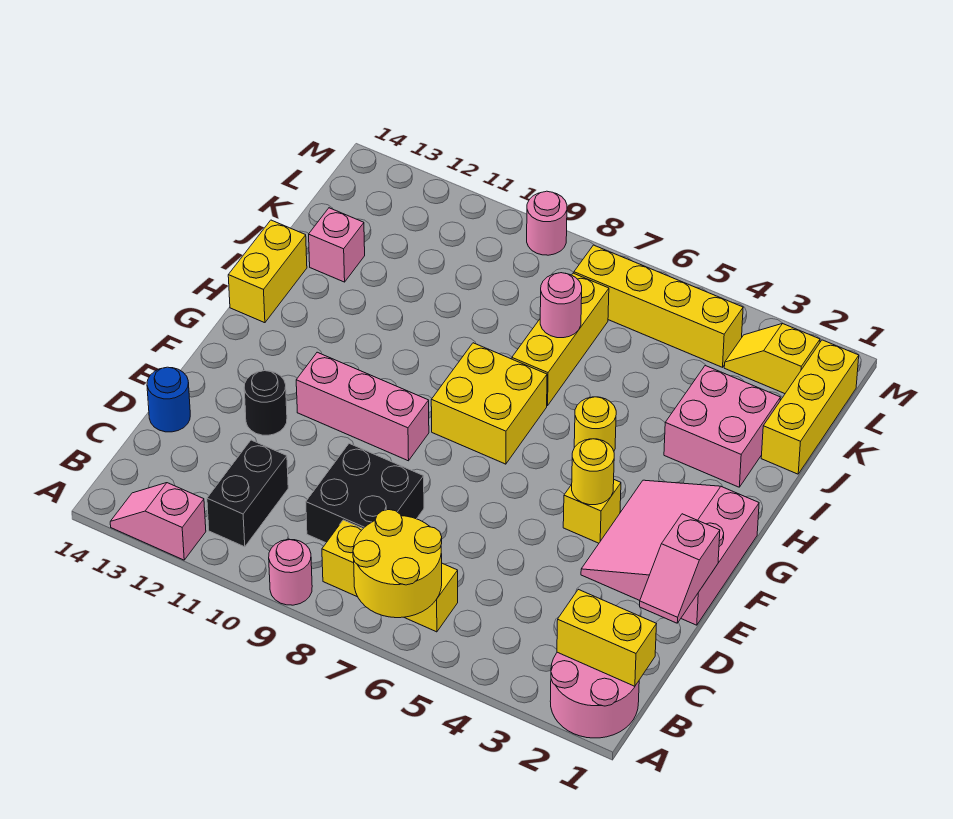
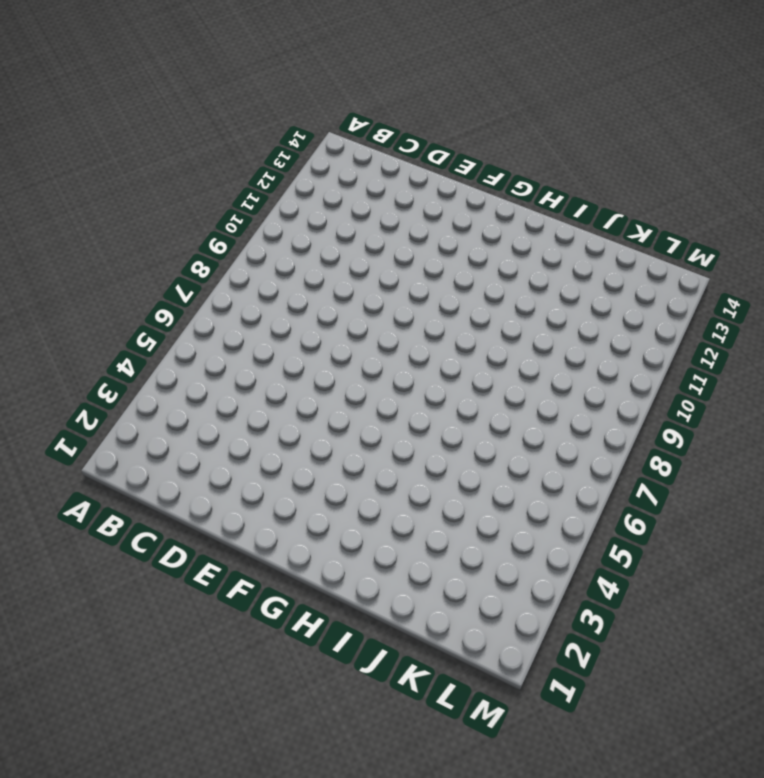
none -> pink 2x2 round brick [550,652,639,738]
none -> pink 1x1 round brick [269,539,312,605]
none -> pink 1x2 slope [110,483,206,560]

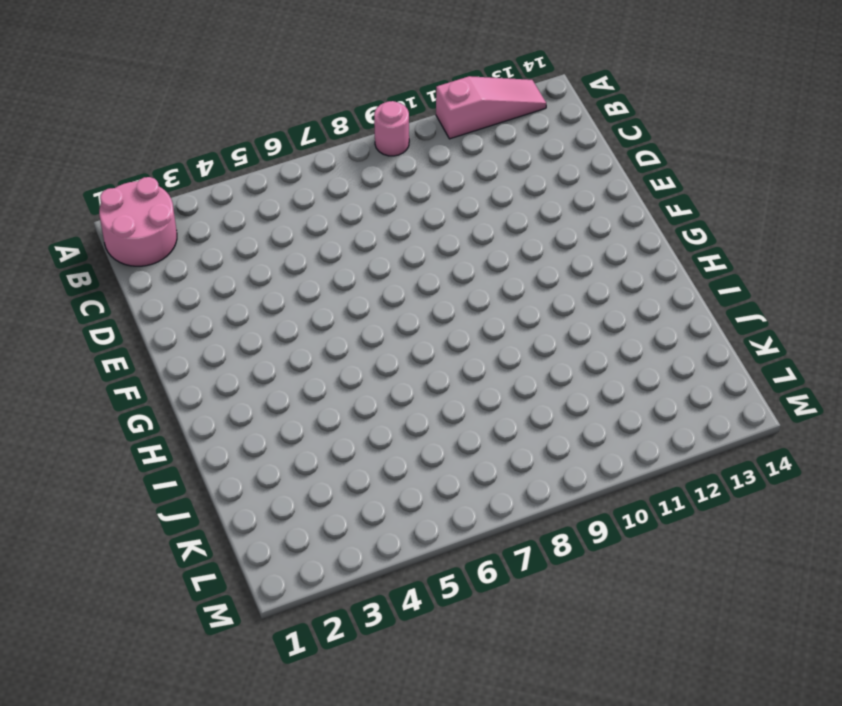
pink 1x3 slope [436,76,546,139] -> pink 1x2 slope [110,483,206,560]
none -> yellow 1x3 brick [322,520,458,632]
none -> black 1x2 brick [207,440,288,547]
none -> black 2x2 brick [306,444,424,543]

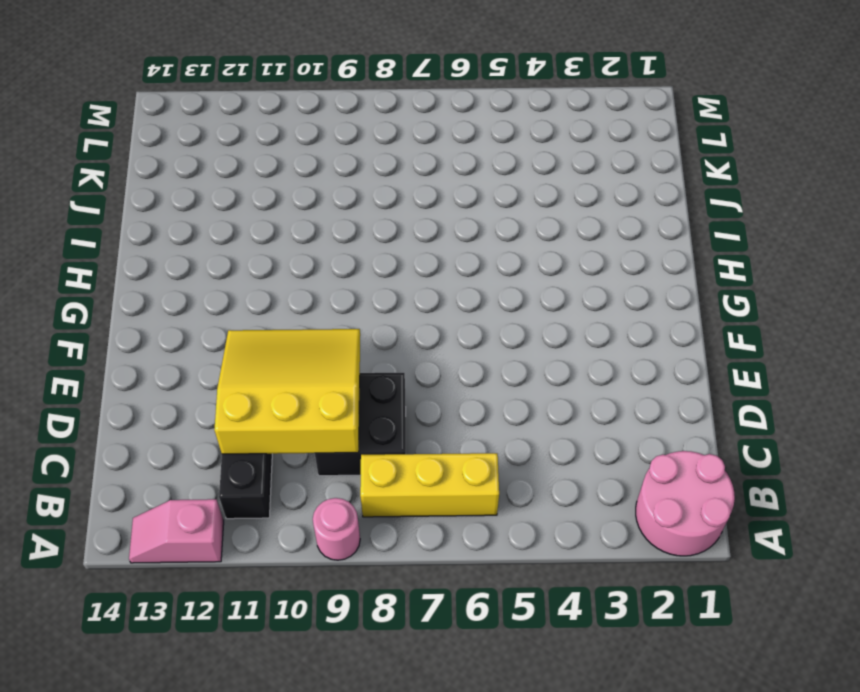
yellow 3x3 slope [214,329,360,454] -> none
none -> blue 1x1 round brick [147,367,190,432]
none -> pink 3x3 slope [581,480,759,625]
none -> black 1x1 round brick [244,371,287,435]

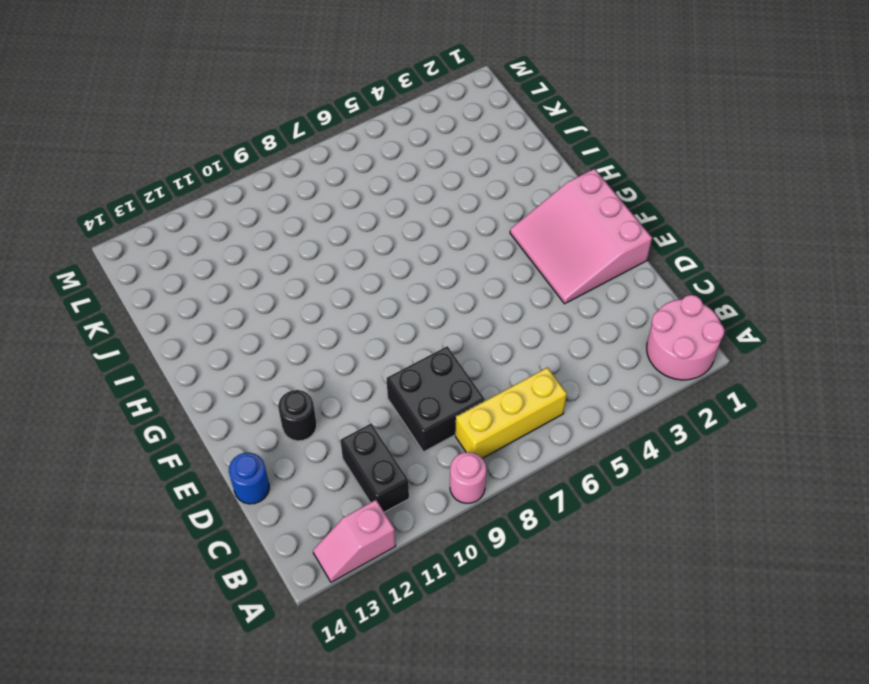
none -> yellow 1x1 brick [563,480,621,543]
none -> pink 1x3 brick [296,352,429,461]
none -> yellow 2x2 brick [431,343,547,464]

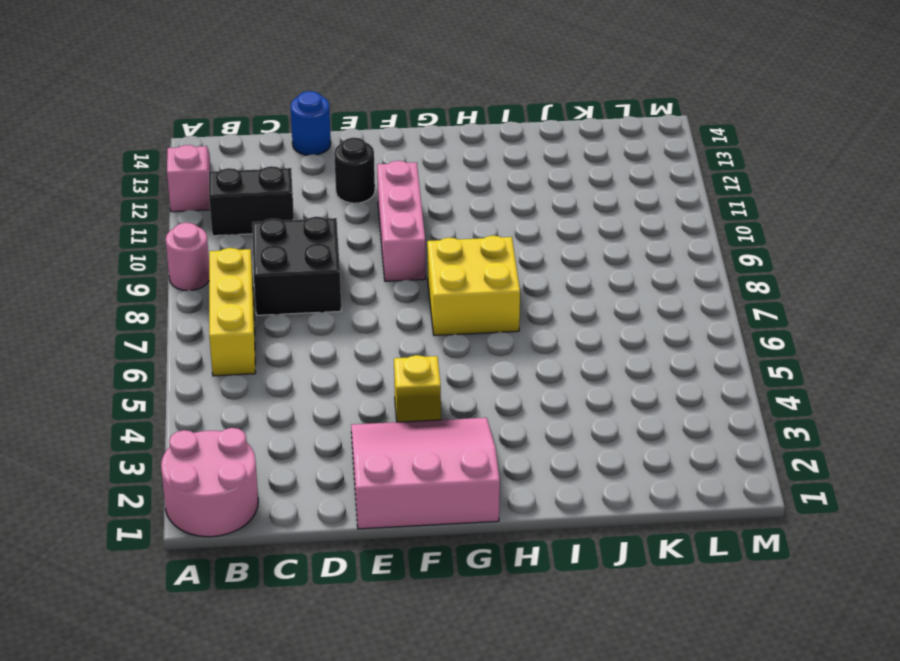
none -> yellow 1x1 round brick [574,397,616,451]
none -> yellow 1x2 brick [228,220,307,323]
none -> pink 2x2 brick [664,365,780,487]

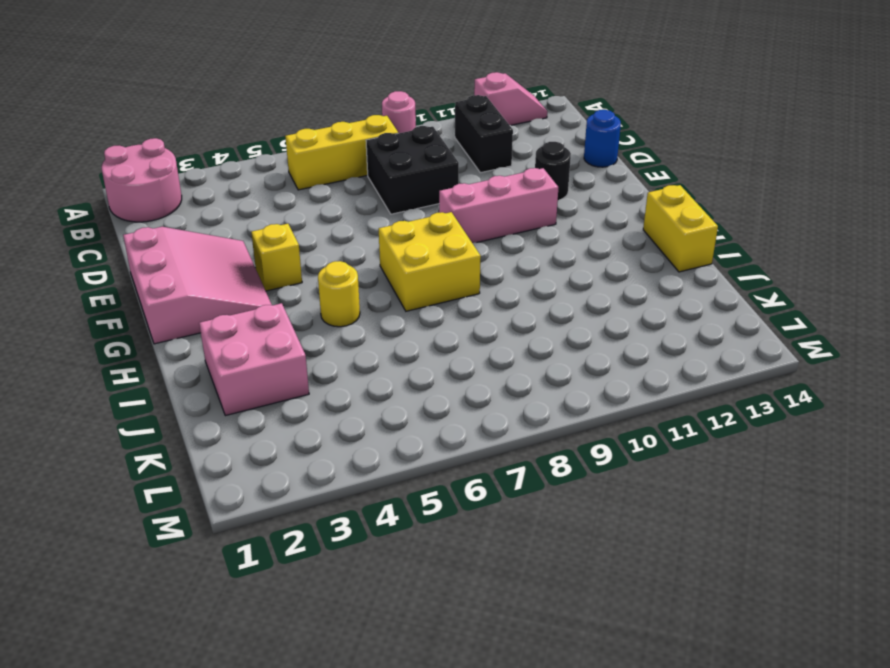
none -> yellow 1x3 brick [512,273,609,406]
none -> yellow 1x3 brick [761,340,859,474]
none -> pink 1x1 brick [309,208,365,282]

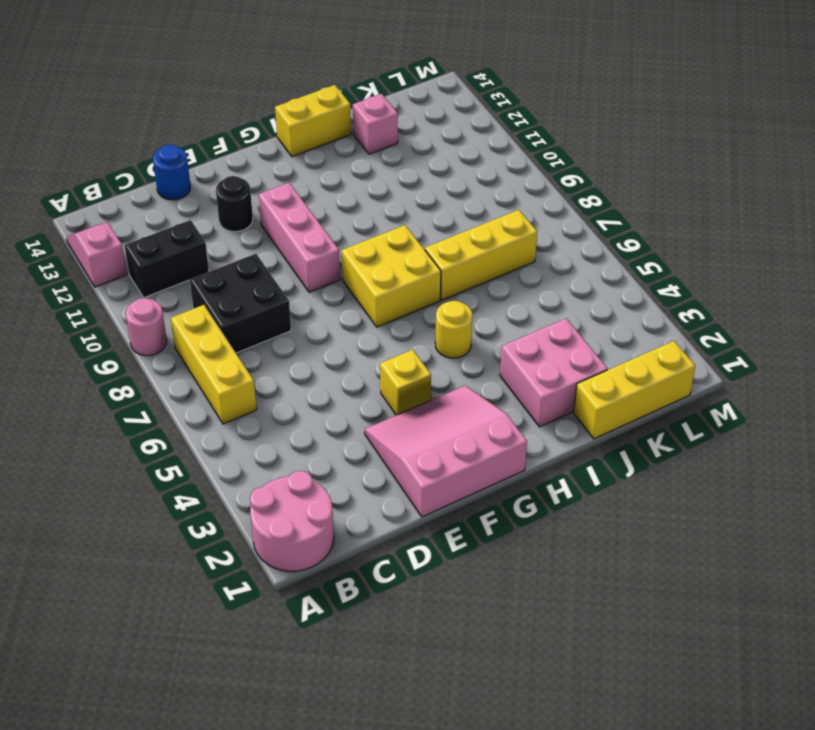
none -> yellow 1x2 slope [724,324,820,394]
none -> yellow 1x4 brick [574,245,743,367]
none -> pink 1x1 round brick [527,191,567,255]

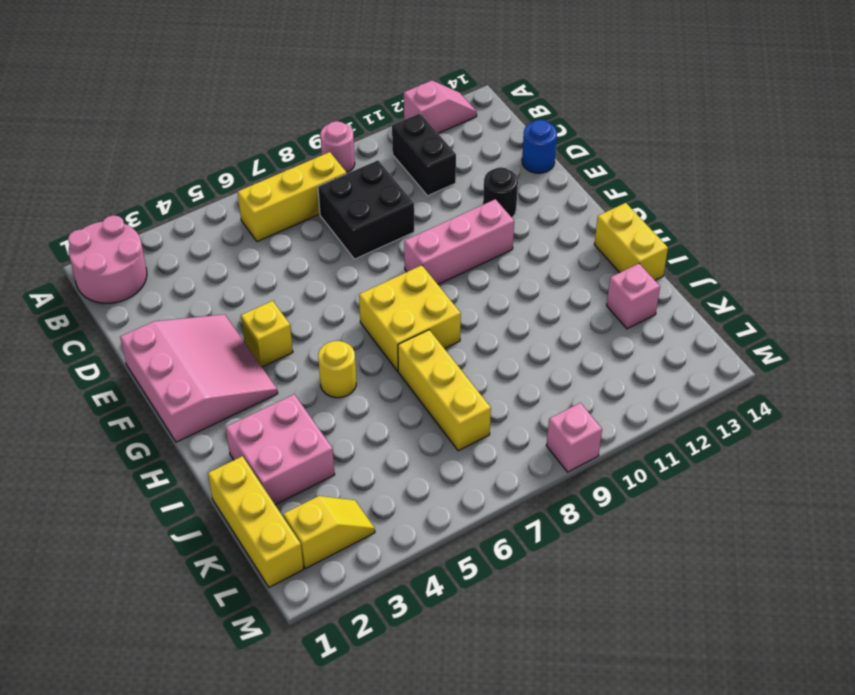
pink 1x1 brick [546,403,602,472] -> pink 1x1 round brick [527,191,567,255]
none -> yellow 1x4 brick [574,245,743,367]
none -> yellow 2x2 round brick [353,510,442,618]
none -> yellow 1x2 brick [557,589,656,686]

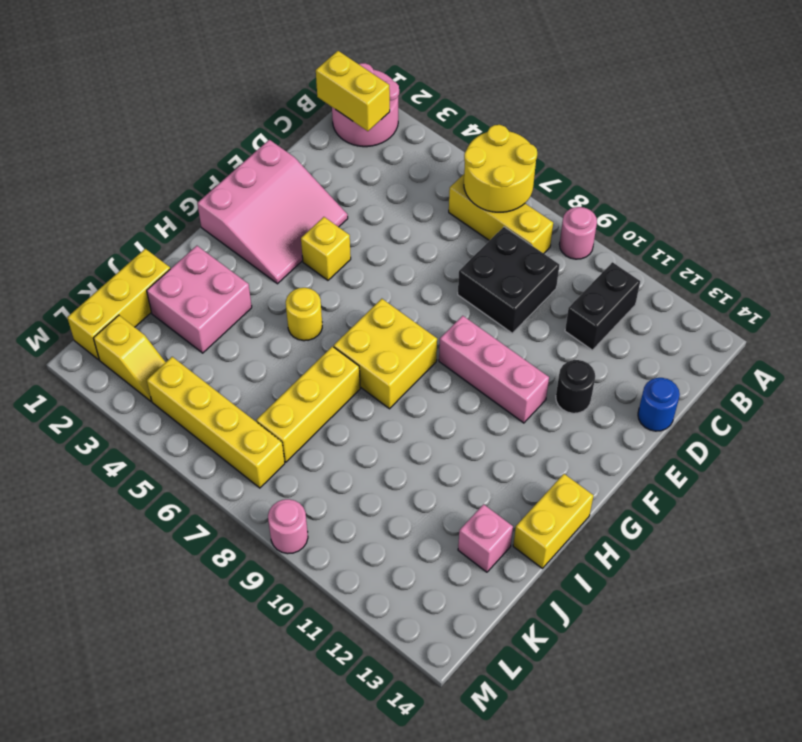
none -> pink 1x2 slope [110,483,206,560]
none -> pink 1x2 slope [640,514,720,623]
none -> yellow 1x1 round brick [572,439,614,505]

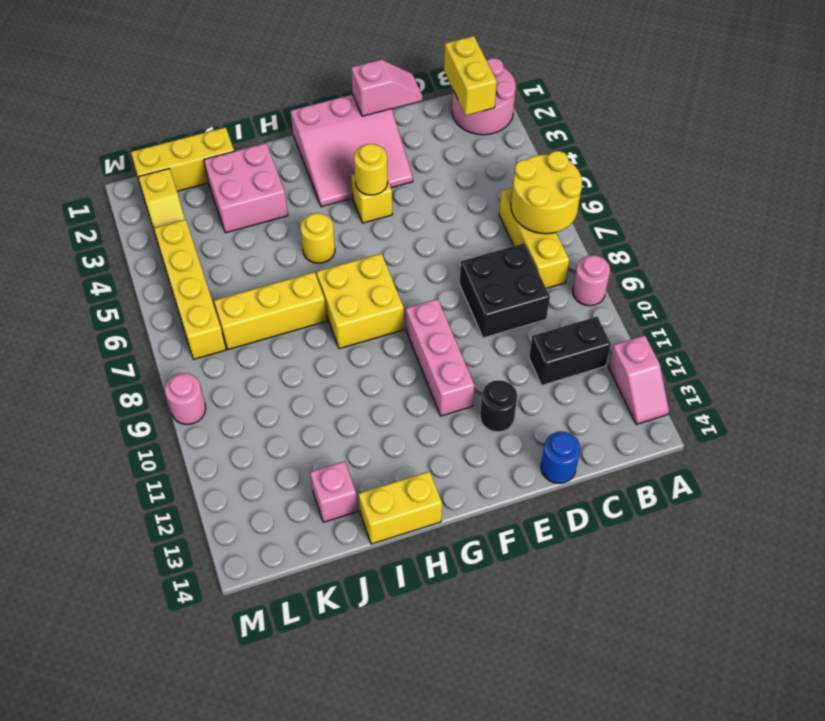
none -> pink 1x1 round brick [540,273,582,338]

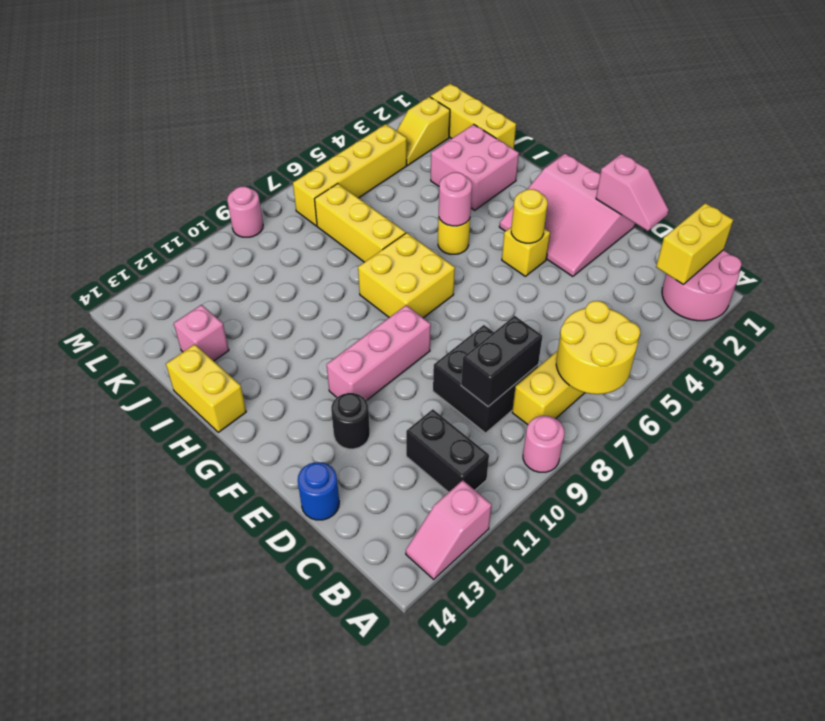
black 1x2 brick [461,316,543,406] -> none
pink 1x1 round brick [439,172,472,226] -> pink 1x1 round brick moved to [540,273,582,338]

